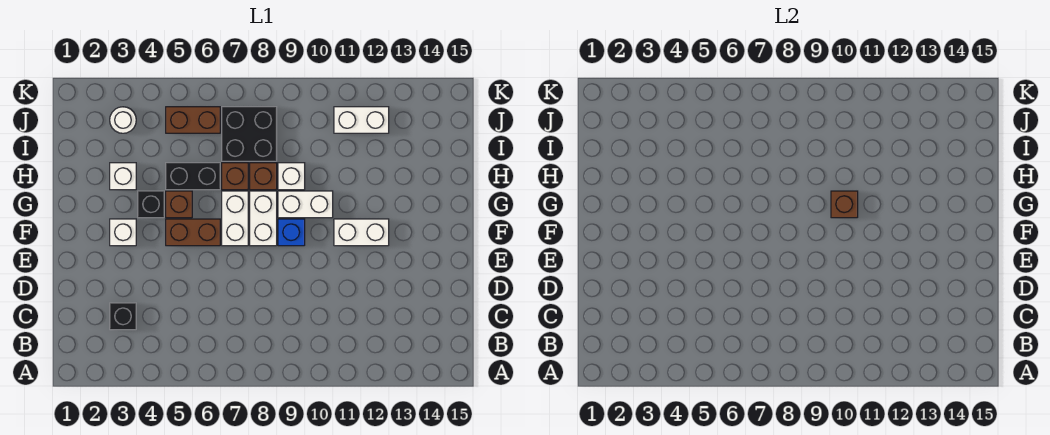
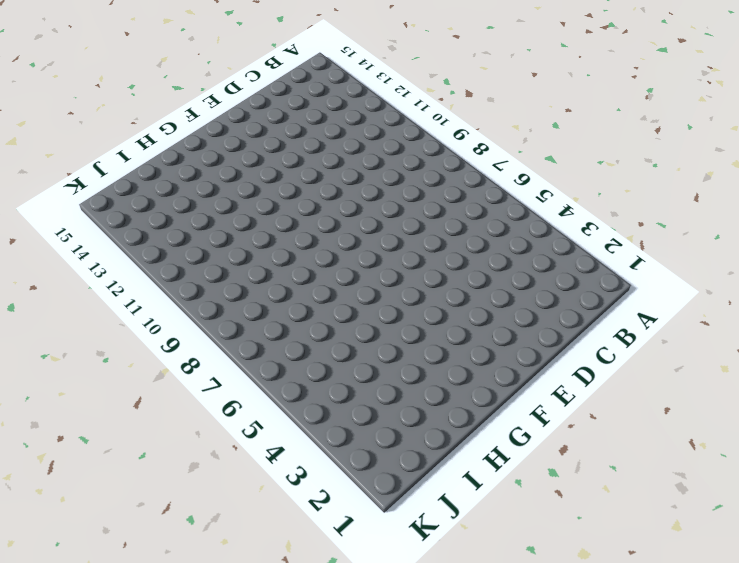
none -> black 1x1 brick [110,303,136,330]
none -> white 1x1 brick [110,219,136,246]
none -> brown 1x2 brick [166,219,220,246]

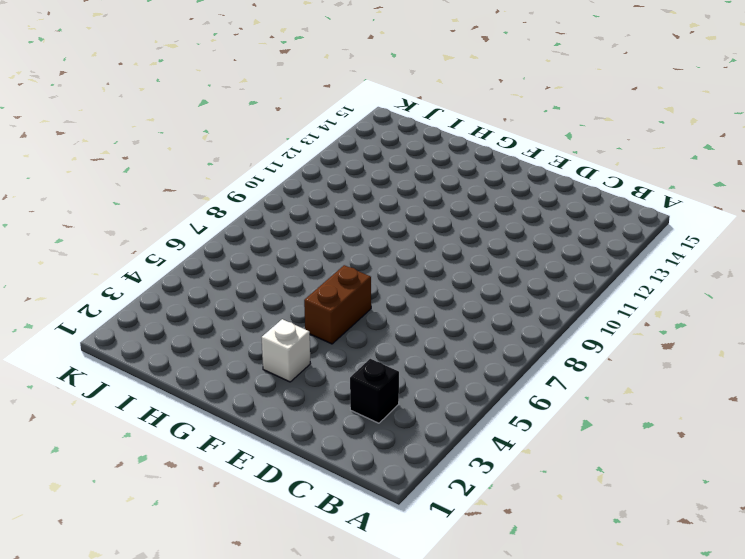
none -> white 1x2 brick [222,191,248,246]
none -> white 1x2 brick [250,191,277,246]
none -> blue 1x1 brick [278,219,305,246]

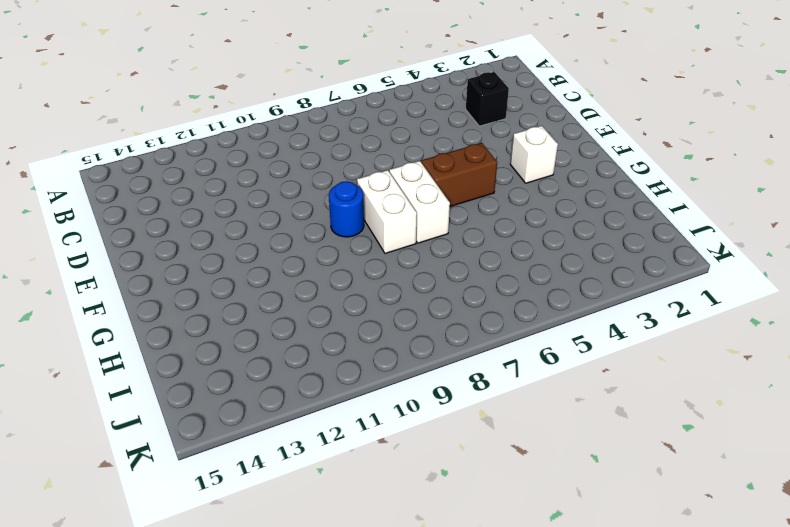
blue 1x1 round brick [329,181,364,237] -> blue 1x1 brick [278,219,305,246]
none -> white 1x2 brick [334,219,389,246]
none -> black 1x1 brick [138,191,164,218]
none -> brown 1x1 brick [166,191,192,218]

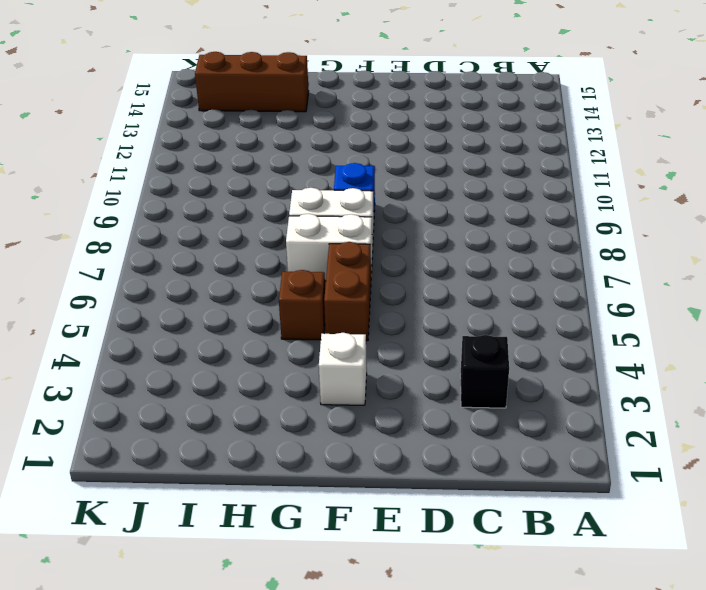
brown 1x3 brick [195,52,309,112] -> none
none -> white 1x2 brick [334,219,389,246]
none -> black 1x1 brick [138,191,164,218]
none -> white 1x2 brick [278,191,333,218]

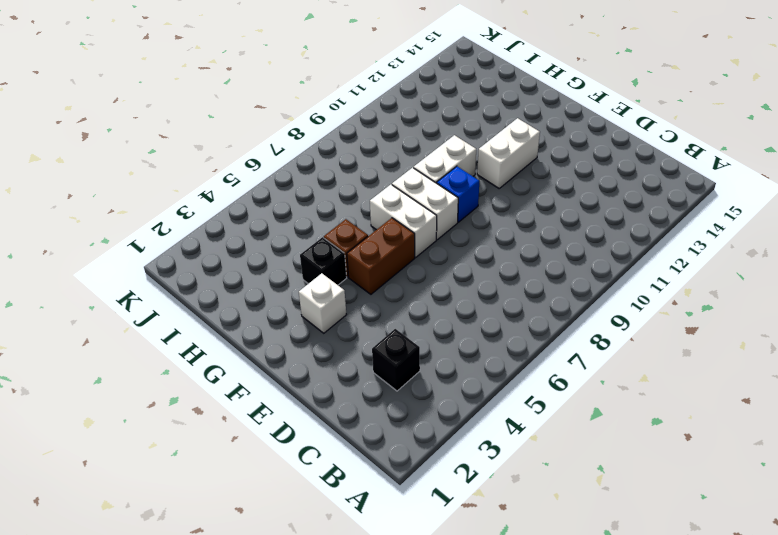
none -> white 1x1 brick [110,163,136,190]
none -> black 1x2 brick [166,163,220,190]
none -> brown 1x1 brick [222,163,248,190]

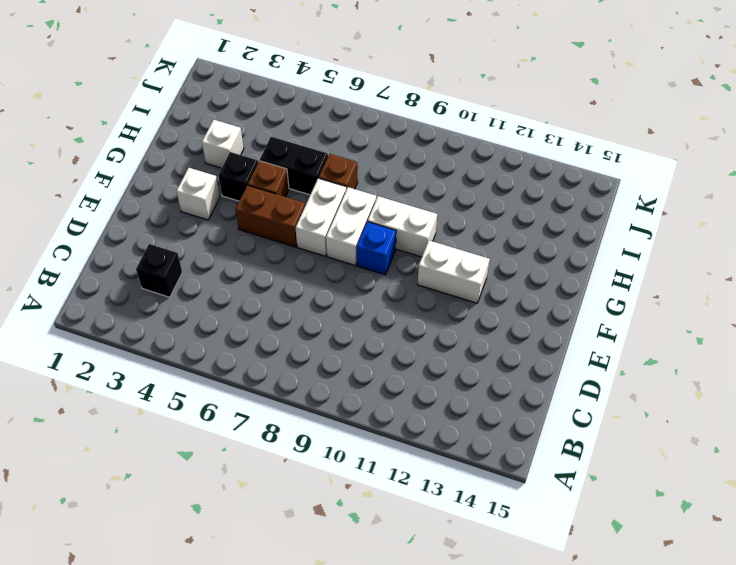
none -> brown 1x1 brick [250,163,277,190]
none -> white 1x1 brick [278,163,305,190]
none -> black 2x2 brick [222,107,277,161]

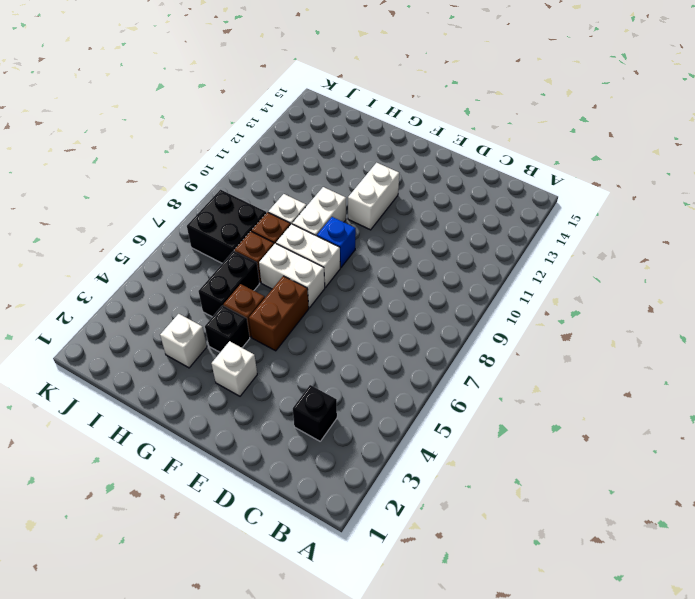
none -> white 1x1 round brick [110,107,136,133]
none -> brown 1x2 brick [166,107,220,133]
none -> white 1x2 brick [334,107,389,133]

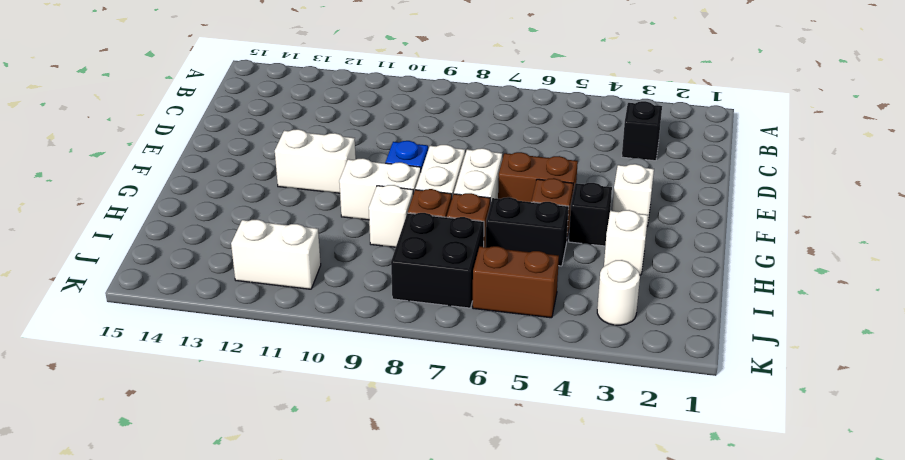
none -> brown 1x1 brick [831,191,858,218]

